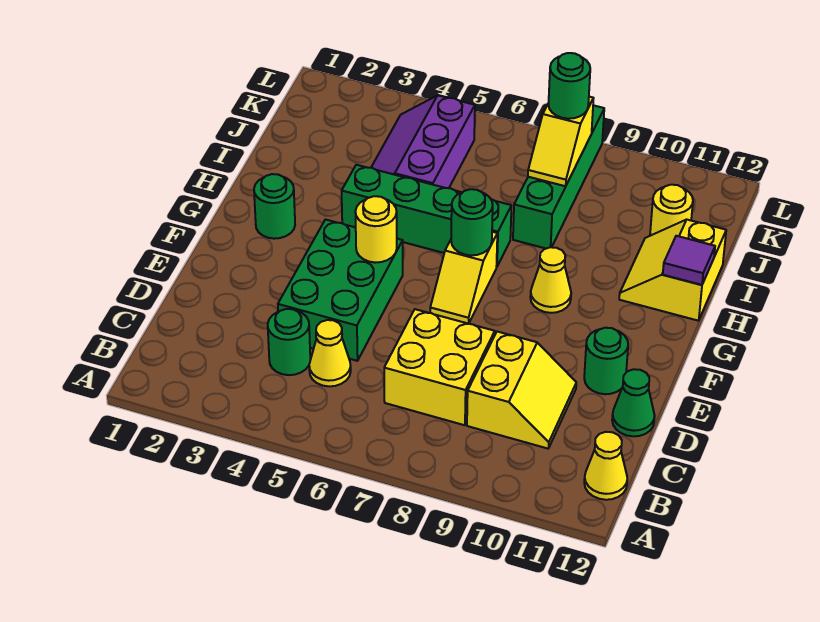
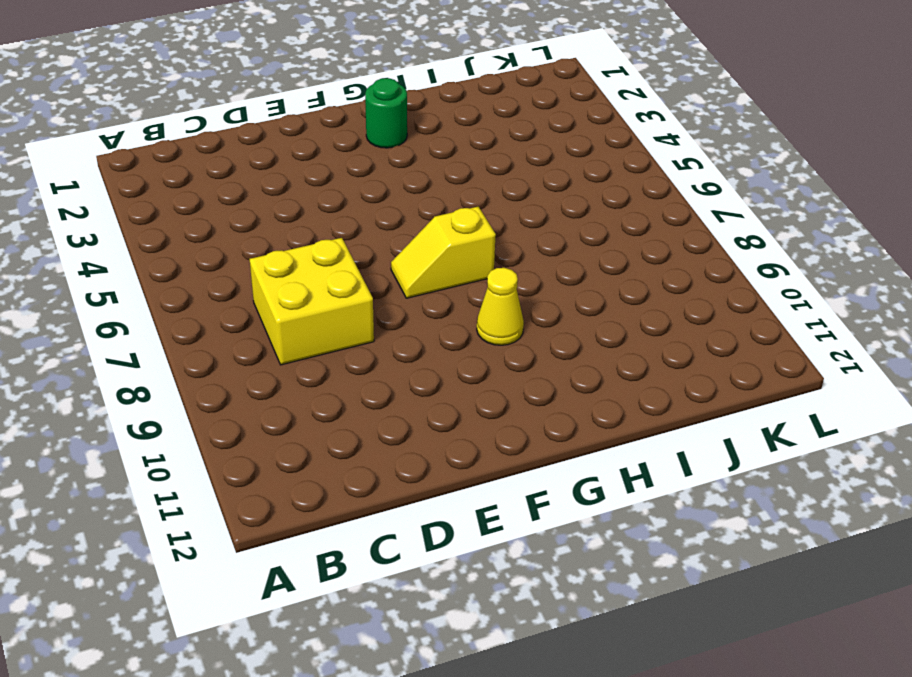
none -> yellow 1x1 cone [584,432,627,500]
none -> green 1x1 round brick [268,309,310,375]
none -> yellow 1x1 cone [309,320,351,386]

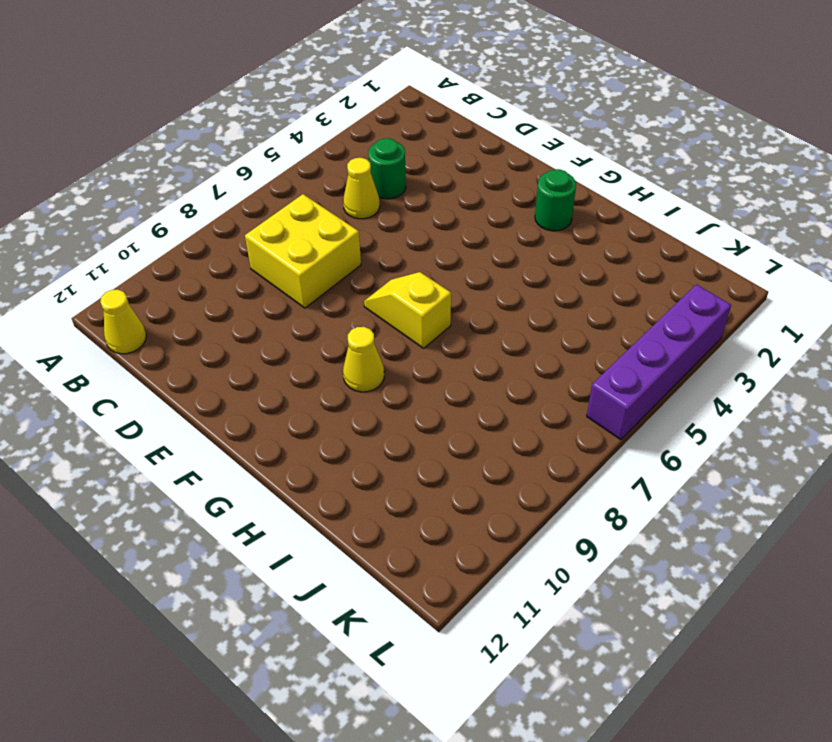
purple 1x4 brick [587,284,731,440] -> none
none -> yellow 2x2 slope [467,332,576,449]
none -> green 2x3 brick [278,220,403,361]
none -> green 1x1 cone [612,369,655,436]

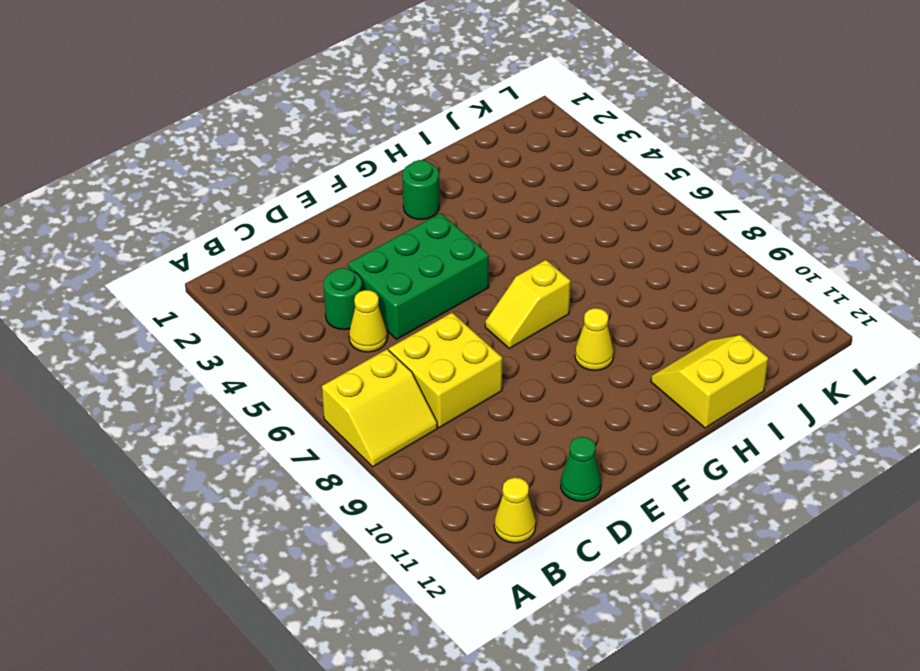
yellow 2x2 slope [322,349,437,467] -> yellow 2x2 slope moved to [467,332,576,449]
none -> green 1x1 round brick [584,328,628,394]
none -> green 1x4 brick [341,165,511,267]
none -> purple 2x3 slope [371,95,475,188]

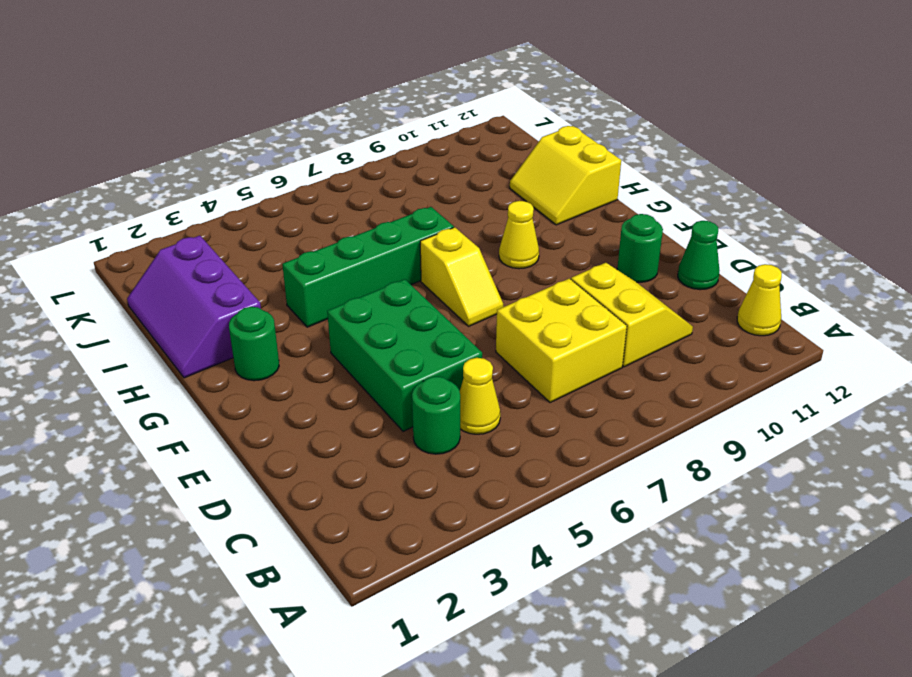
purple 2x3 slope [127,236,261,378] -> purple 2x3 slope moved to [371,95,475,188]
none -> green 1x4 brick [513,105,604,249]
none -> yellow 1x1 round brick [650,185,693,236]
none -> yellow 1x1 round brick [355,196,397,263]

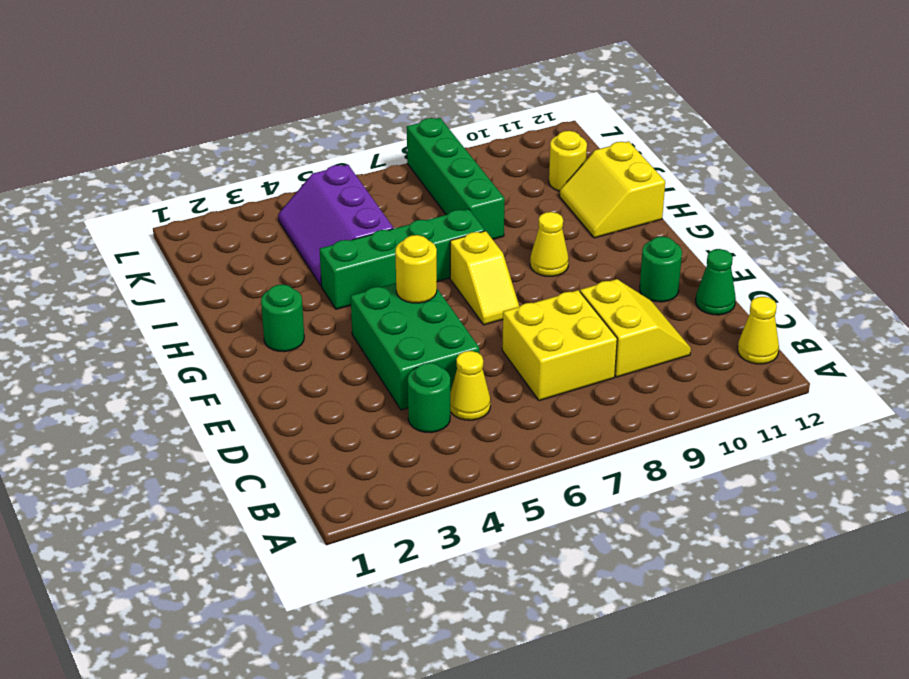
none -> green 1x1 round brick [451,189,493,255]
none -> purple 1x1 tile [663,236,715,285]
none -> yellow 1x2 slope [528,97,594,186]

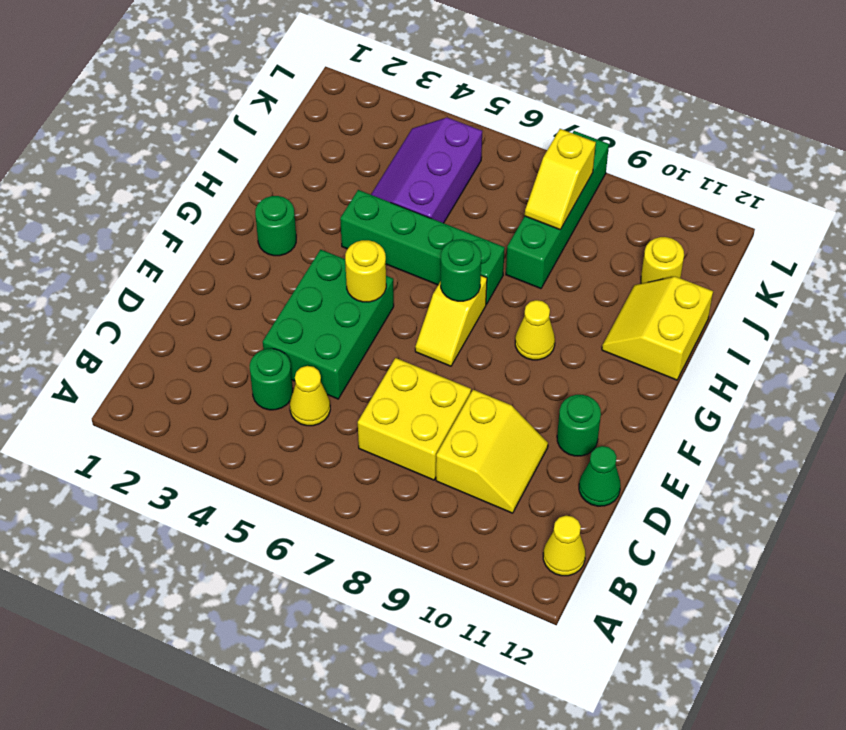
none -> purple 1x1 tile [663,236,715,285]
none -> green 1x1 round brick [548,53,590,119]

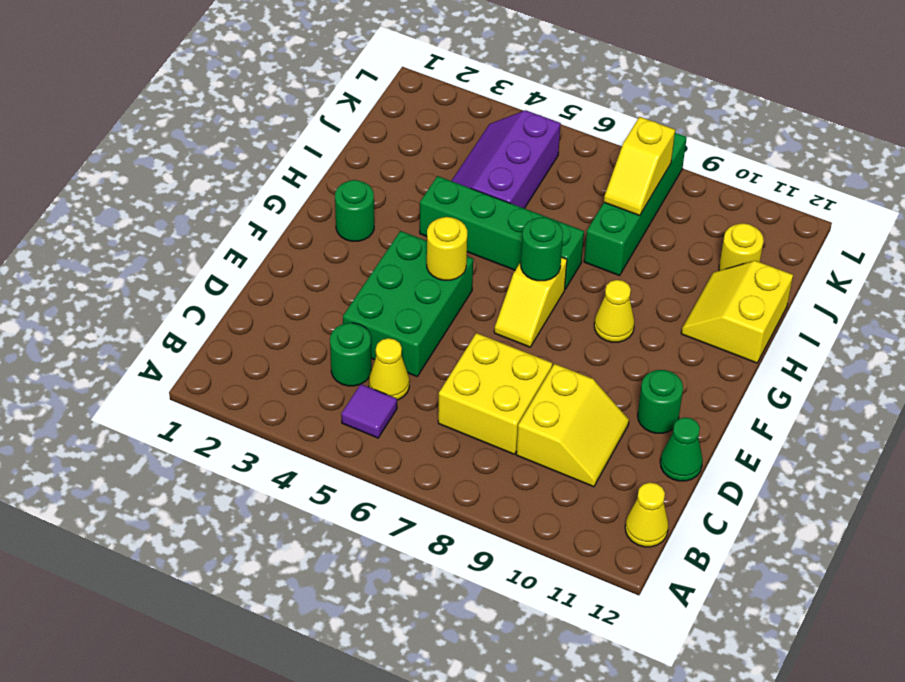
purple 1x1 tile [341,384,397,438] -> purple 1x1 tile moved to [663,236,715,285]
none -> green 1x1 round brick [548,53,590,119]

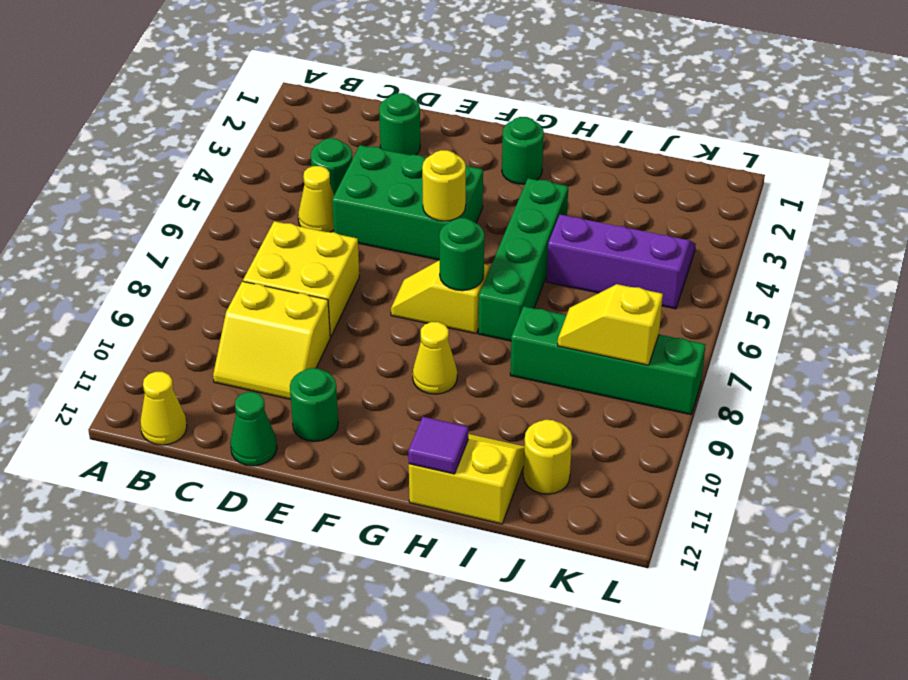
green 1x1 round brick [379,93,420,155] -> green 1x1 round brick moved to [548,53,590,119]

